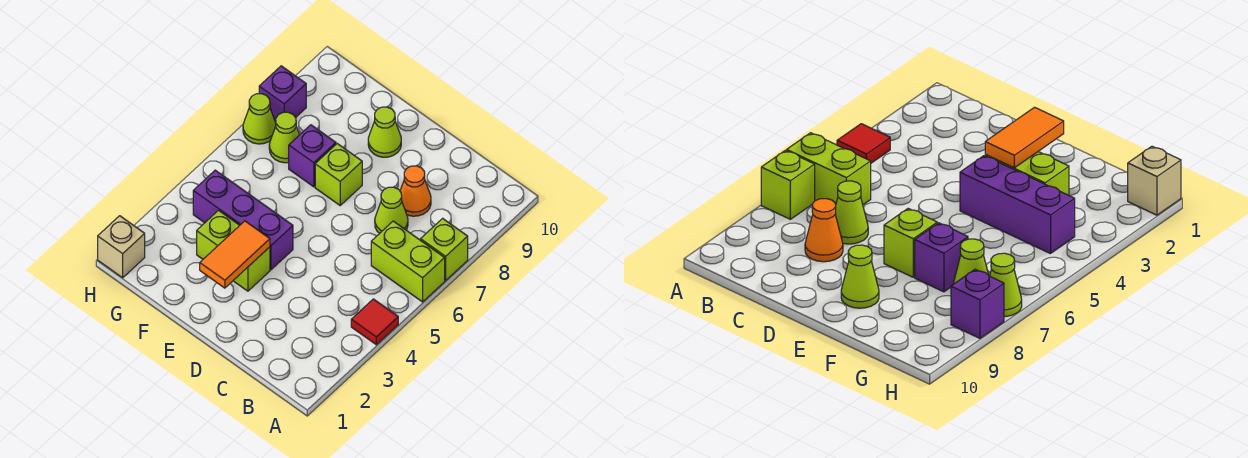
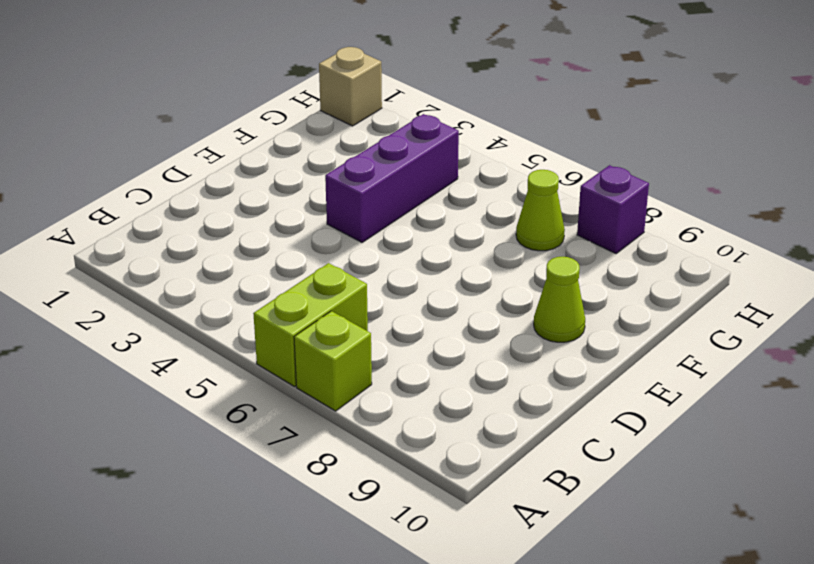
none -> red 1x1 tile [351,299,398,345]
none -> lime 1x1 cone [375,187,408,233]
none -> orange 1x1 cone [400,166,431,216]

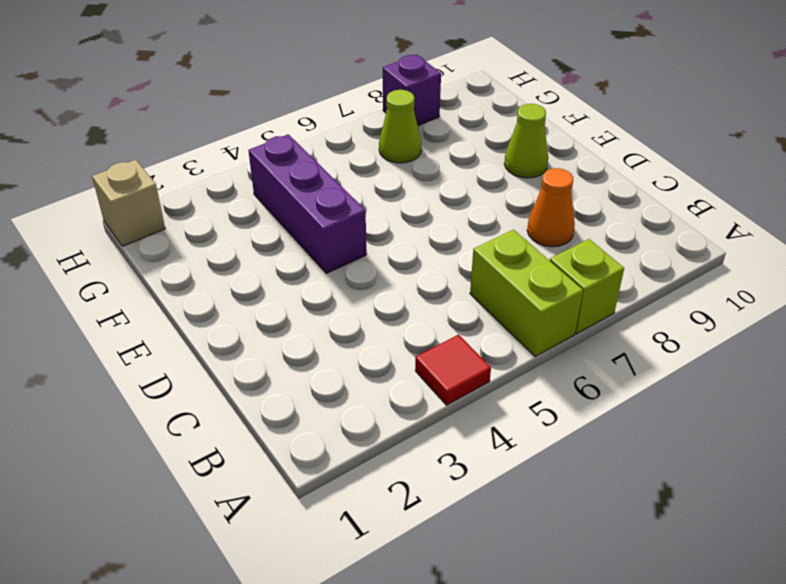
none -> lime 1x1 cone [375,187,408,233]
none -> lime 1x2 brick [197,210,270,291]
none -> lime 1x1 brick [315,144,362,205]

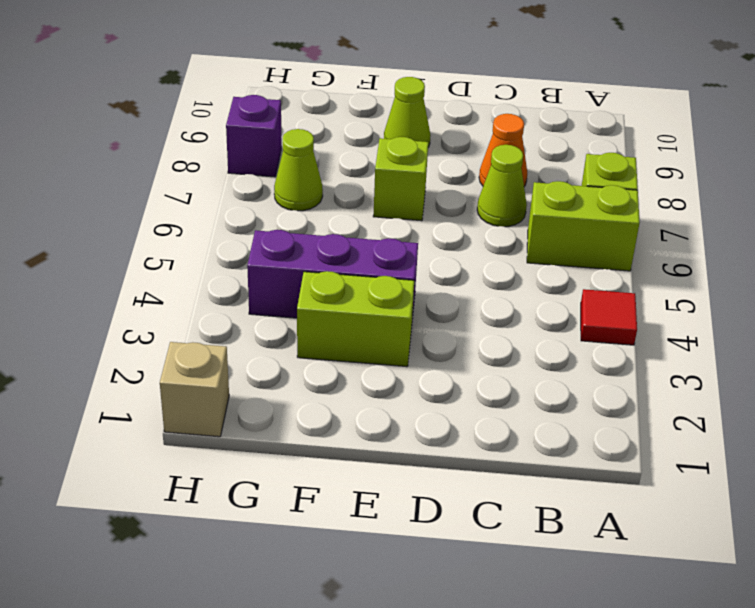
none -> purple 1x1 brick [289,125,336,187]
none -> lime 1x1 cone [243,94,276,144]
none -> orange 1x2 tile [200,221,270,288]

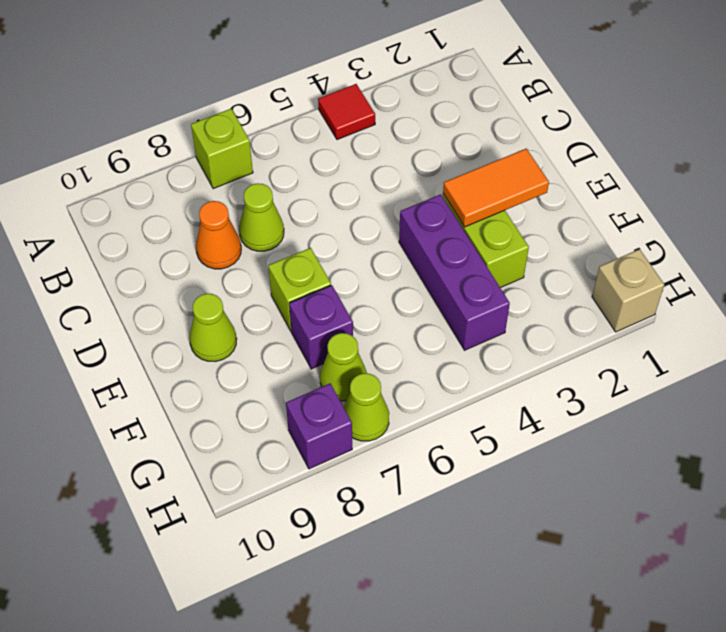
none -> lime 1x2 brick [371,221,445,302]

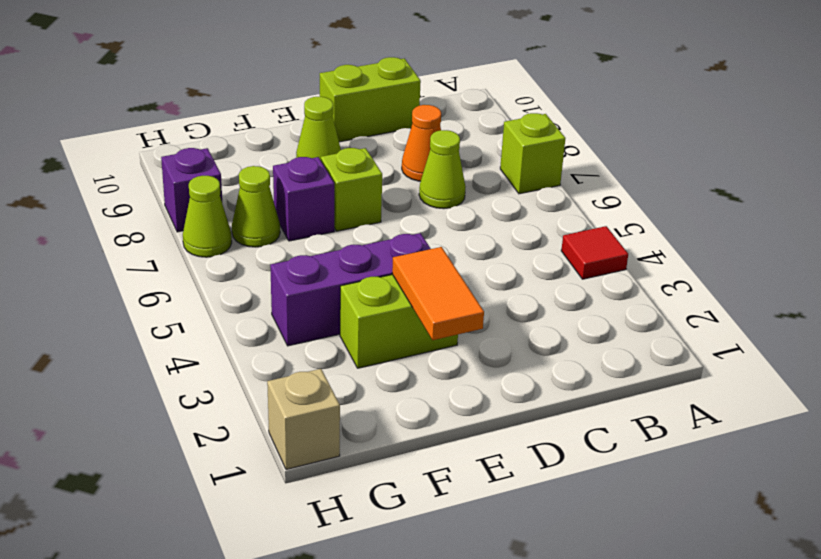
lime 1x2 brick [320,57,421,142] -> lime 1x2 brick moved to [371,221,445,302]

